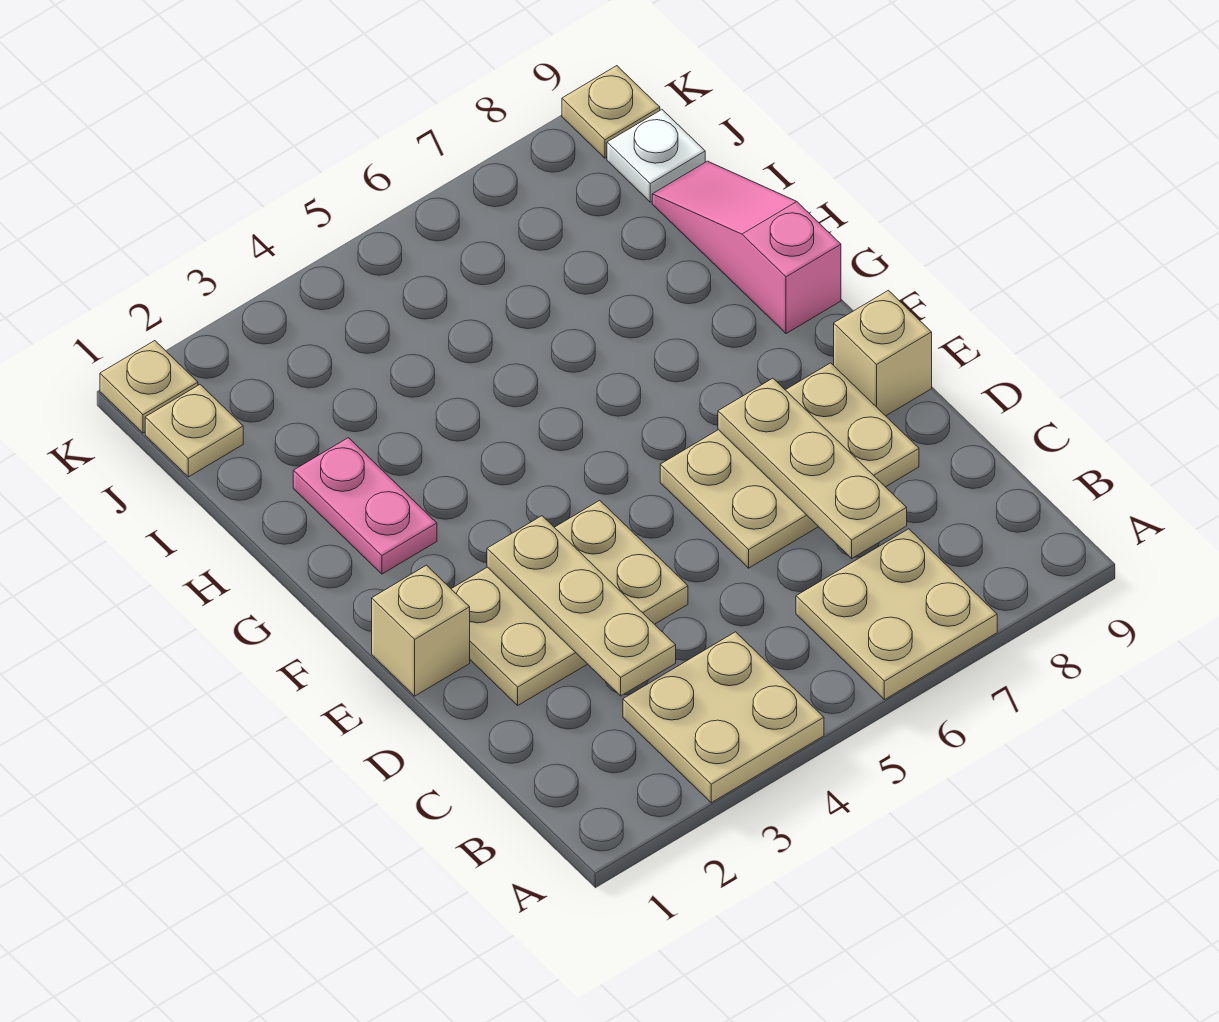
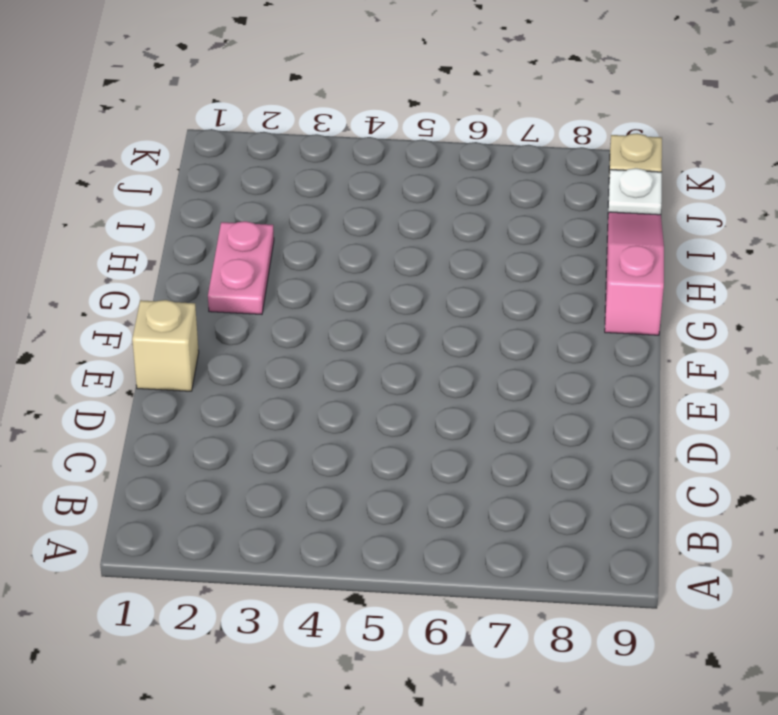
none -> tan 2x2 plate [623,632,824,803]
none -> tan 2x2 plate [796,529,997,700]
none -> tan 2x3 plate [452,500,688,705]

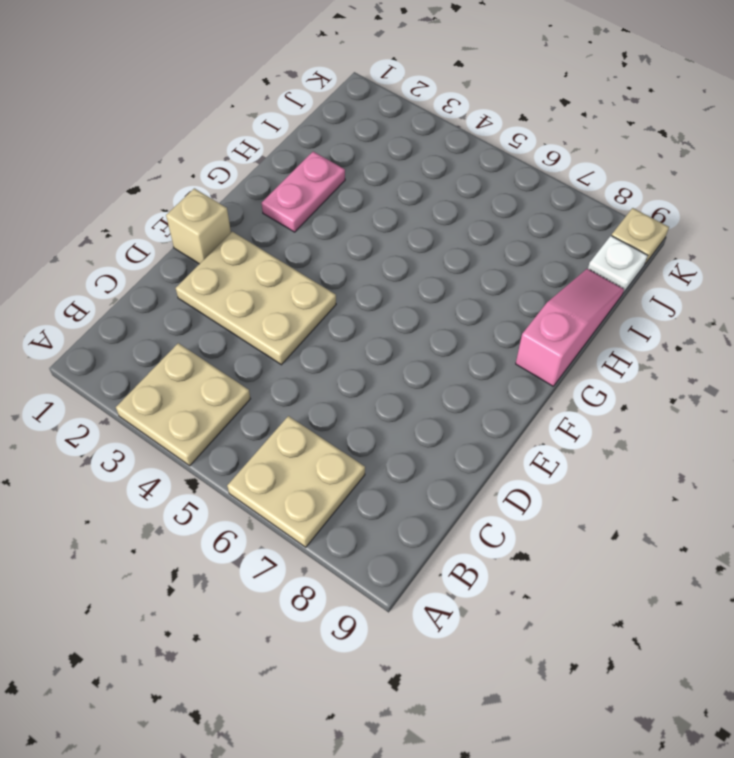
none -> tan 2x3 plate [660,363,919,568]
none -> tan 1x1 brick [834,290,932,416]
none -> tan 1x1 plate [145,385,243,477]

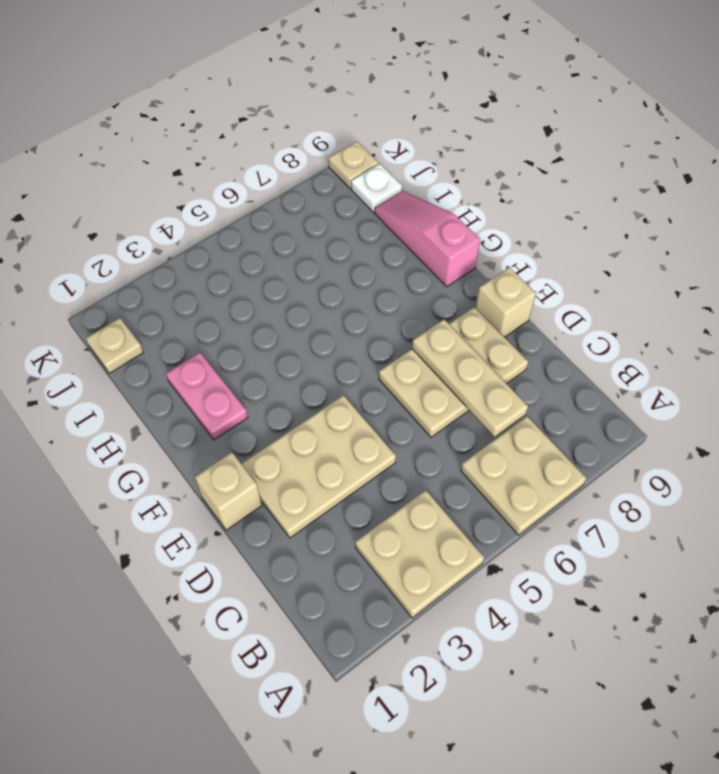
none -> tan 1x1 plate [100,341,198,433]
none -> tan 1x3 plate [487,516,676,696]

